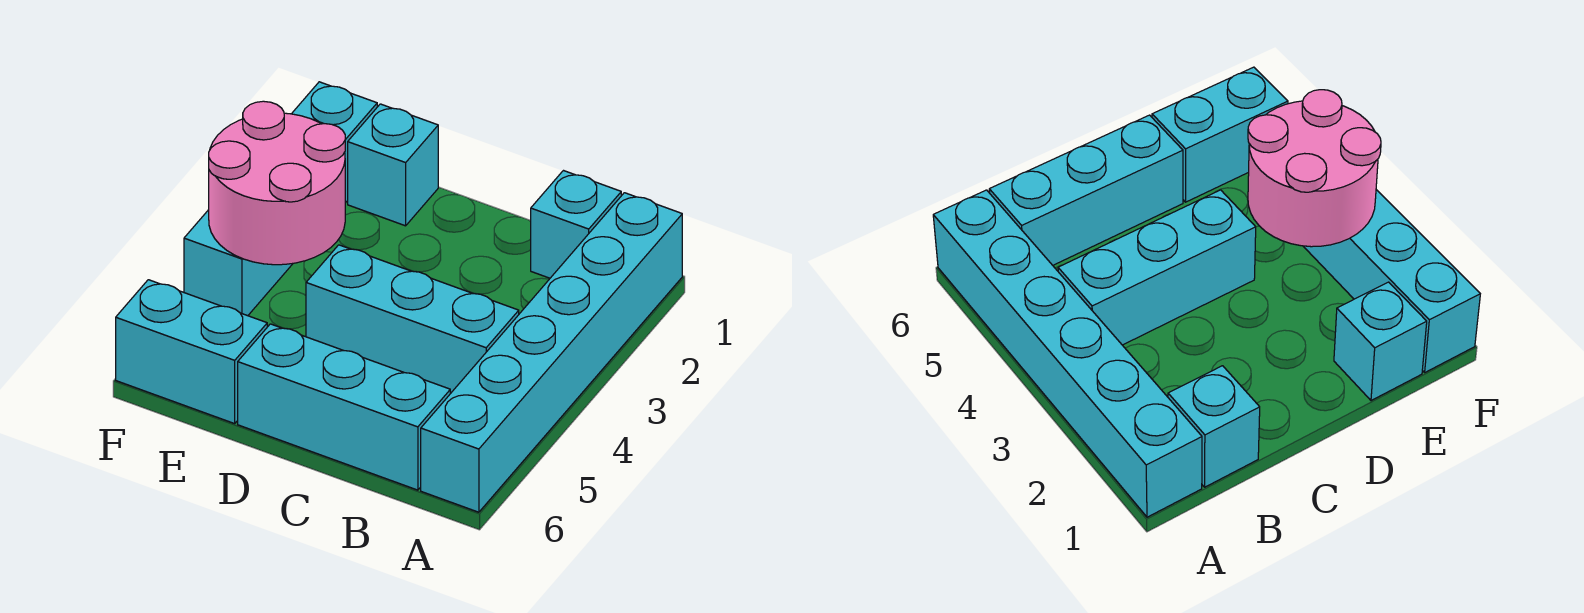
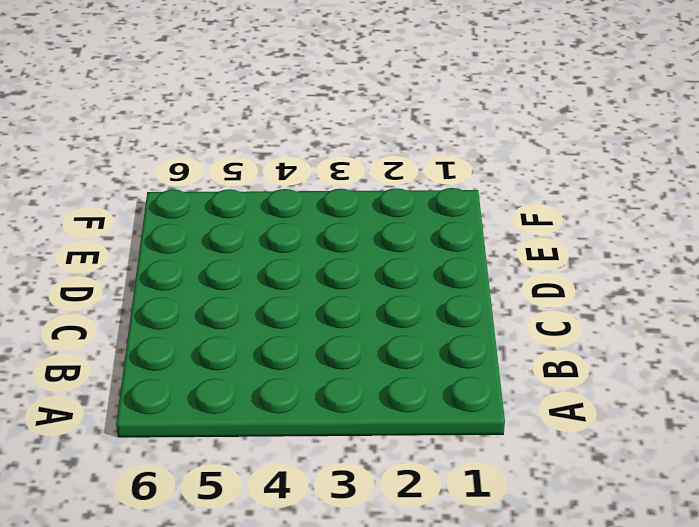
none -> cyan 1x6 brick [421,193,682,512]
none -> cyan 1x1 brick [531,171,621,278]

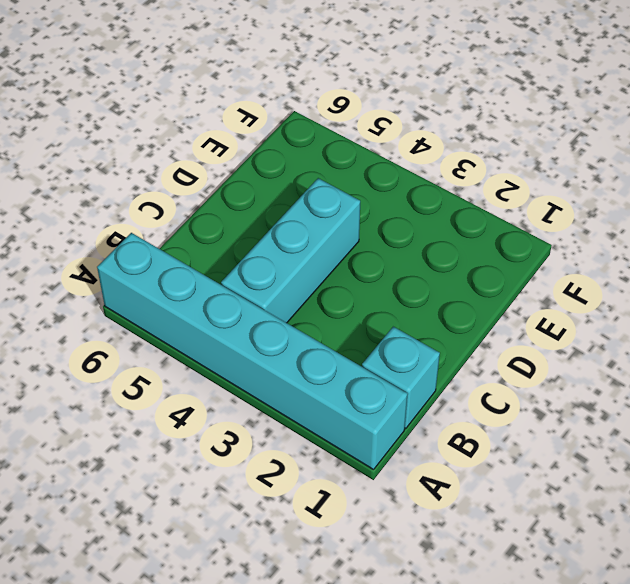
none -> cyan 1x3 brick [238,324,450,490]
none -> cyan 1x1 brick [348,104,438,226]

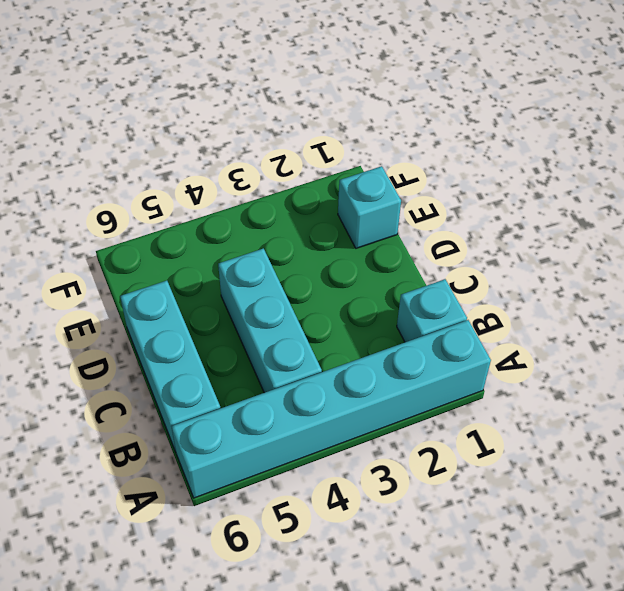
none -> cyan 1x2 brick [116,280,267,424]
none -> cyan 1x4 brick [184,82,377,316]

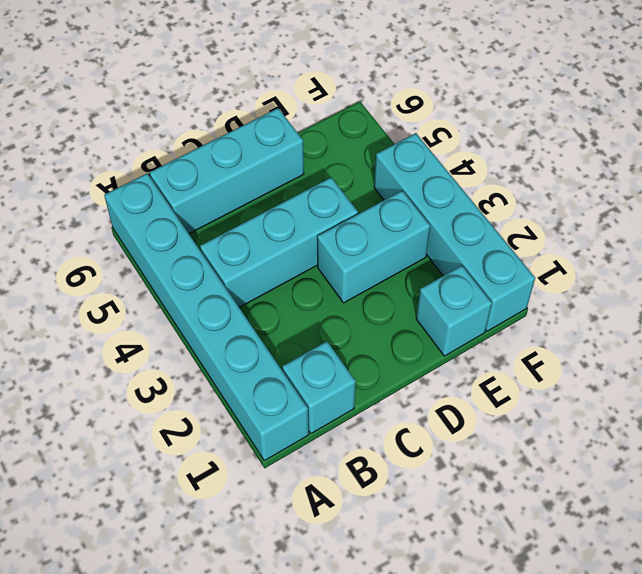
cyan 1x2 brick [317,191,430,303] -> cyan 1x2 brick moved to [116,280,267,424]
none -> pink 2x2 round brick [209,101,345,265]

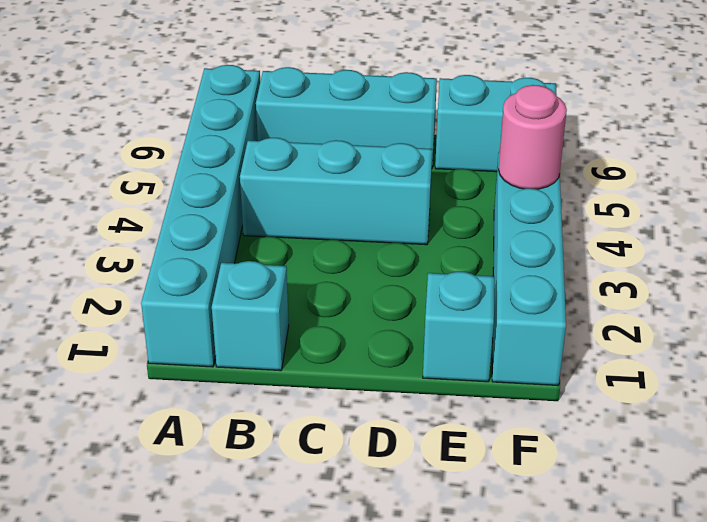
pink 1x1 round brick [499,85,567,189] -> pink 2x2 round brick [209,101,345,265]

